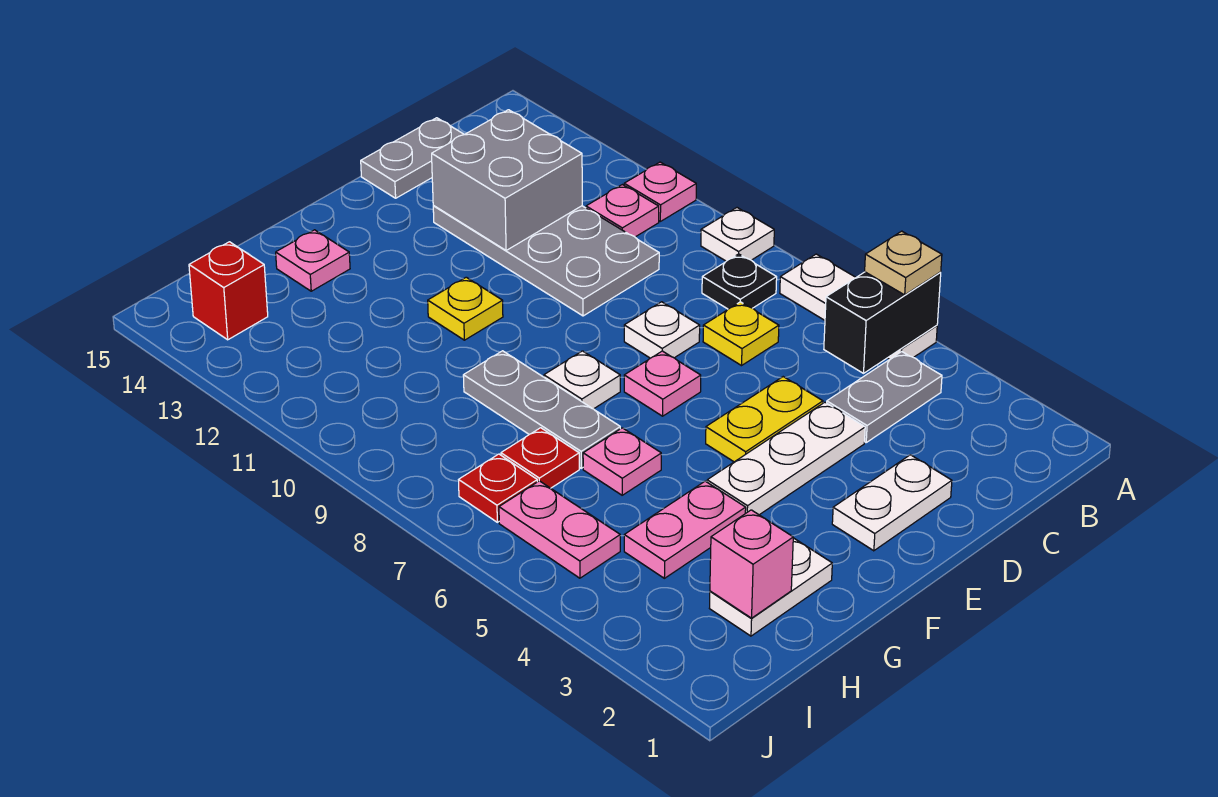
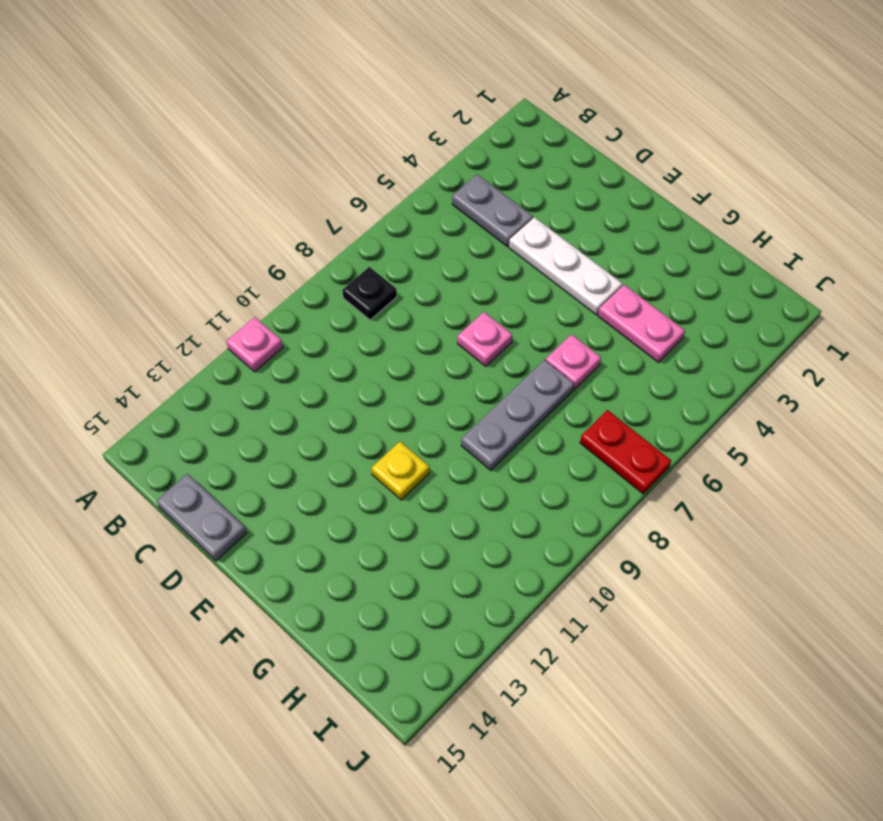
red 1x2 plate [580,410,671,494] -> red 1x1 plate [459,454,537,522]
none -> white 1x3 plate [780,254,937,359]
none -> white 1x1 plate [701,208,774,261]
none -> pink 1x1 plate [586,185,659,237]

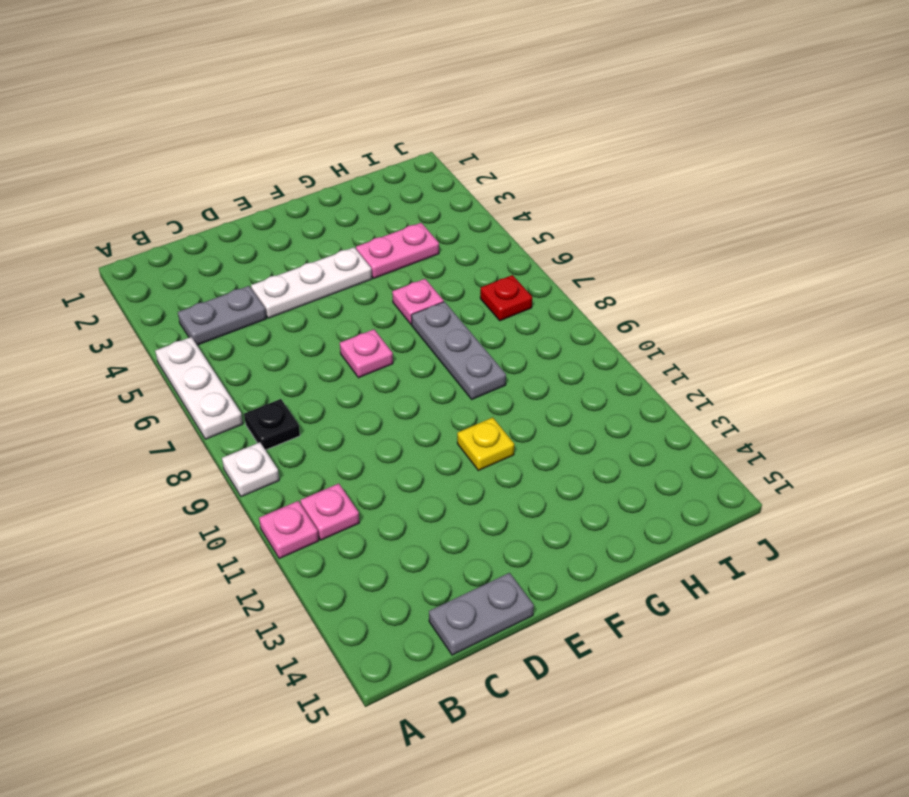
none -> yellow 1x1 plate [703,302,779,366]
none -> grey 2x4 plate [433,206,659,316]
none -> white 1x2 plate [832,455,952,551]

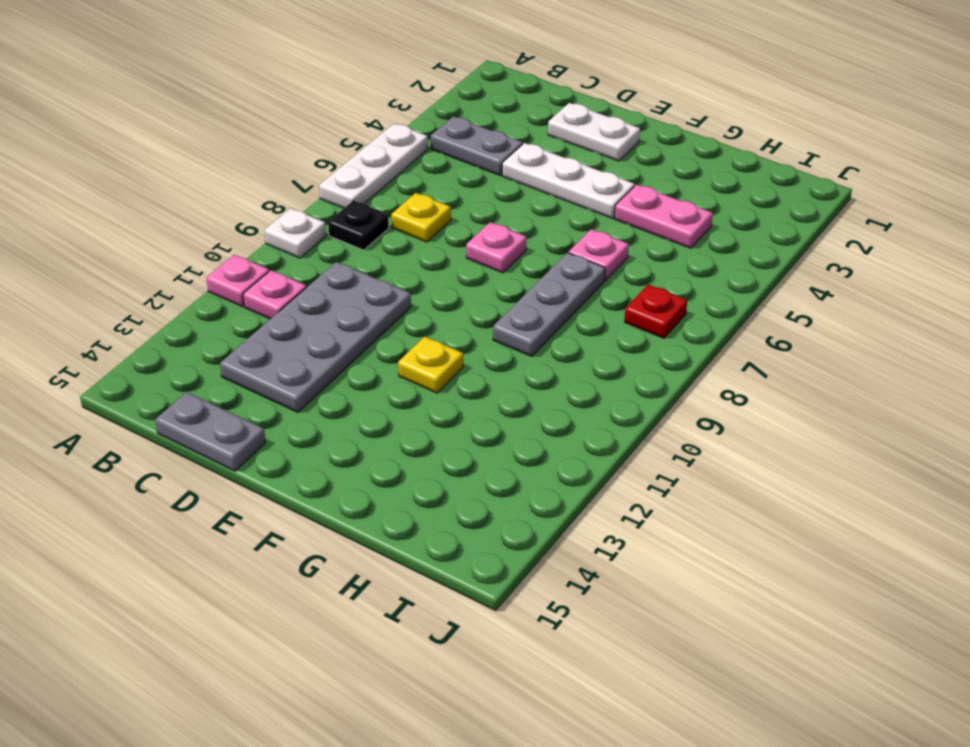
none -> yellow 1x2 plate [706,377,823,462]
none -> white 1x1 plate [624,302,700,358]
none -> white 1x1 plate [544,351,620,409]

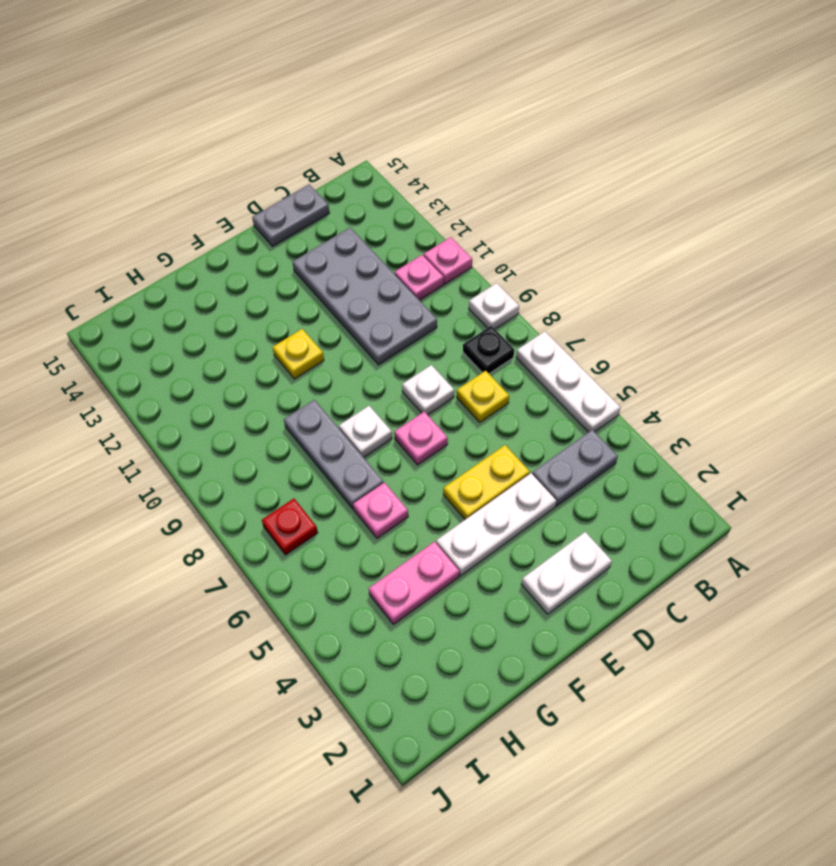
none -> white 1x2 plate [709,538,832,636]
none -> pink 1x1 plate [276,230,350,291]
none -> red 1x1 plate [501,428,579,488]

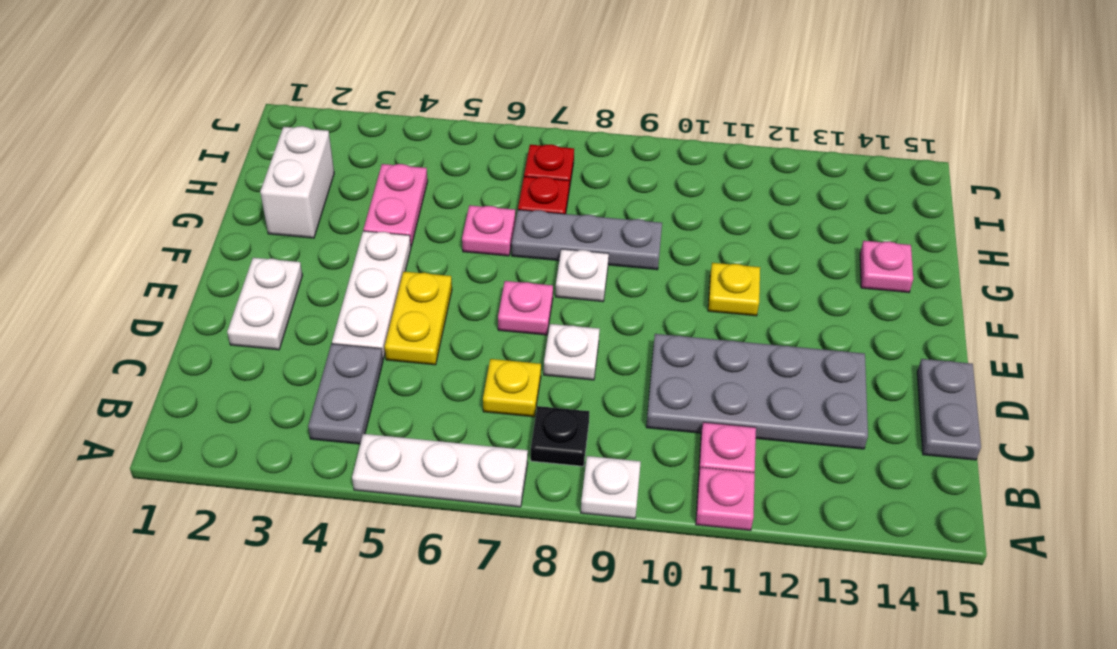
white 1x2 brick [260,126,334,238] -> white 1x2 plate [709,538,832,636]
none -> pink 1x2 plate [499,481,620,578]
none -> red 1x1 brick [189,242,268,340]
none -> black 1x2 brick [824,272,941,373]

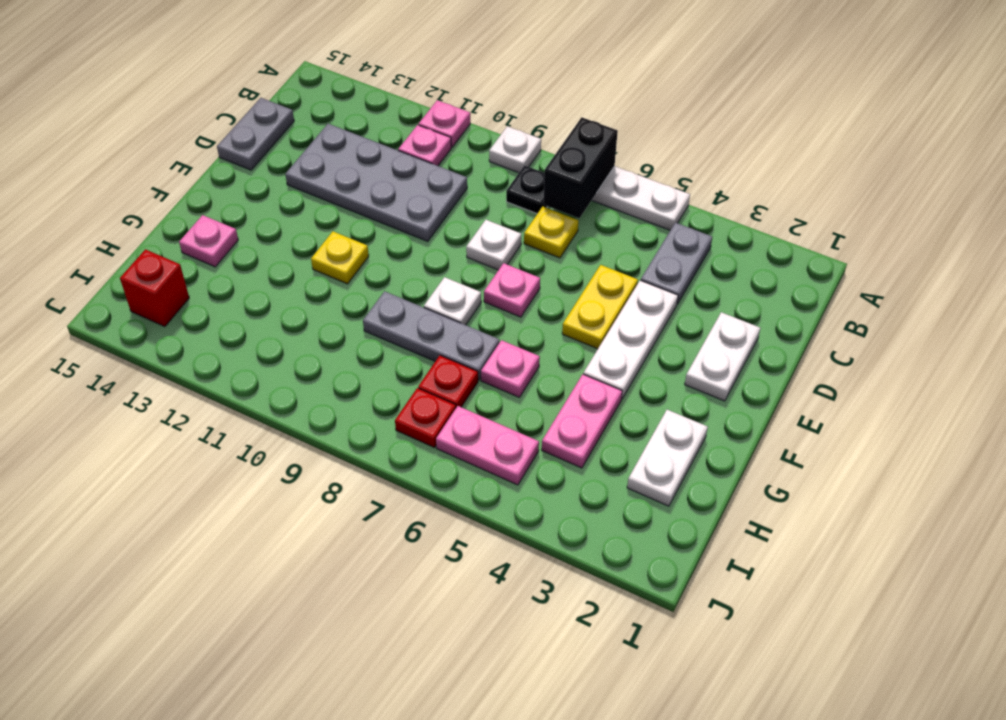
black 1x2 brick [544,117,618,218] -> black 1x2 brick moved to [824,272,941,373]
none -> grey 2x2 brick [432,110,582,251]
none -> pink 1x1 brick [710,510,793,618]
none -> tan 1x1 plate [865,231,942,295]

